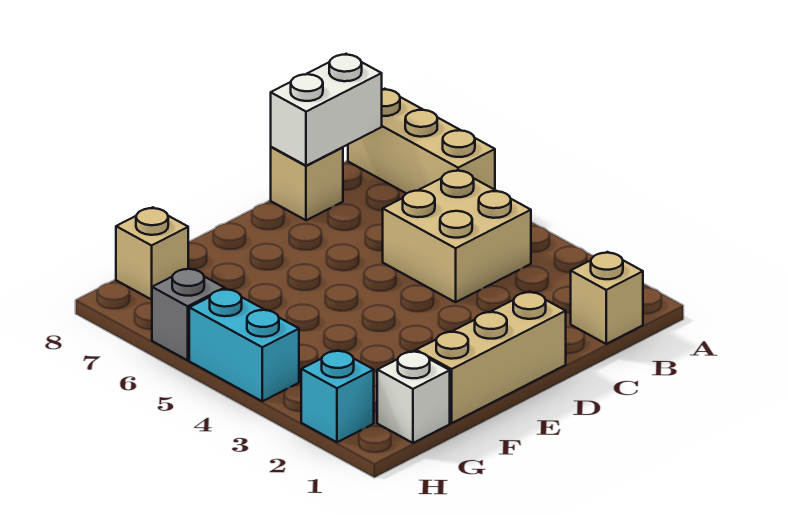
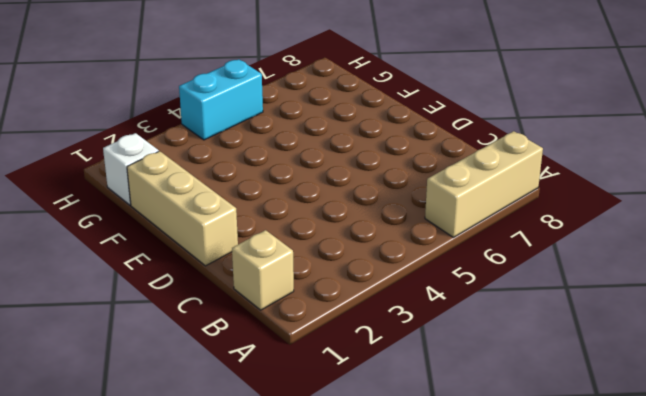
none -> tan 2x2 brick [383,170,531,302]
none -> tan 1x1 brick [271,147,343,220]

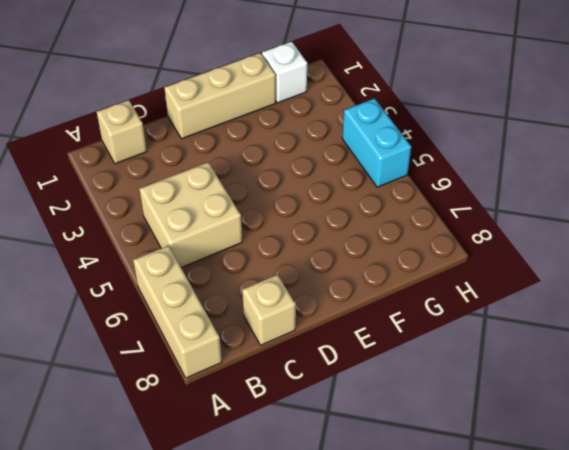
none -> tan 1x1 brick [116,207,188,300]
none -> cyan 1x1 brick [301,350,374,442]

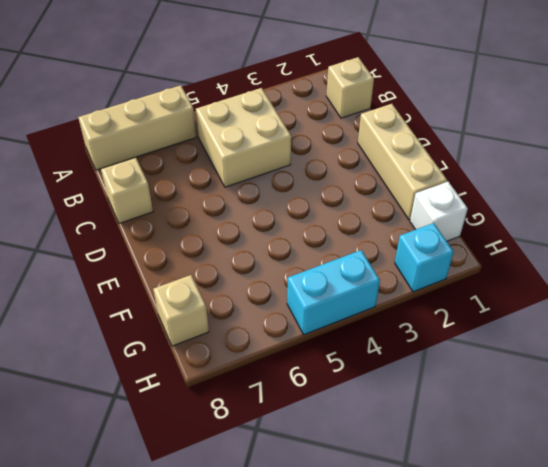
none -> grey 1x1 brick [152,268,224,360]
none -> white 1x2 brick [271,54,382,166]

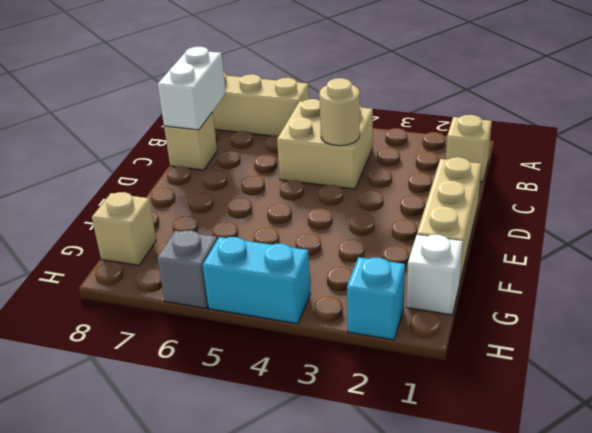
tan 1x1 round brick [319,78,360,146] -> none

